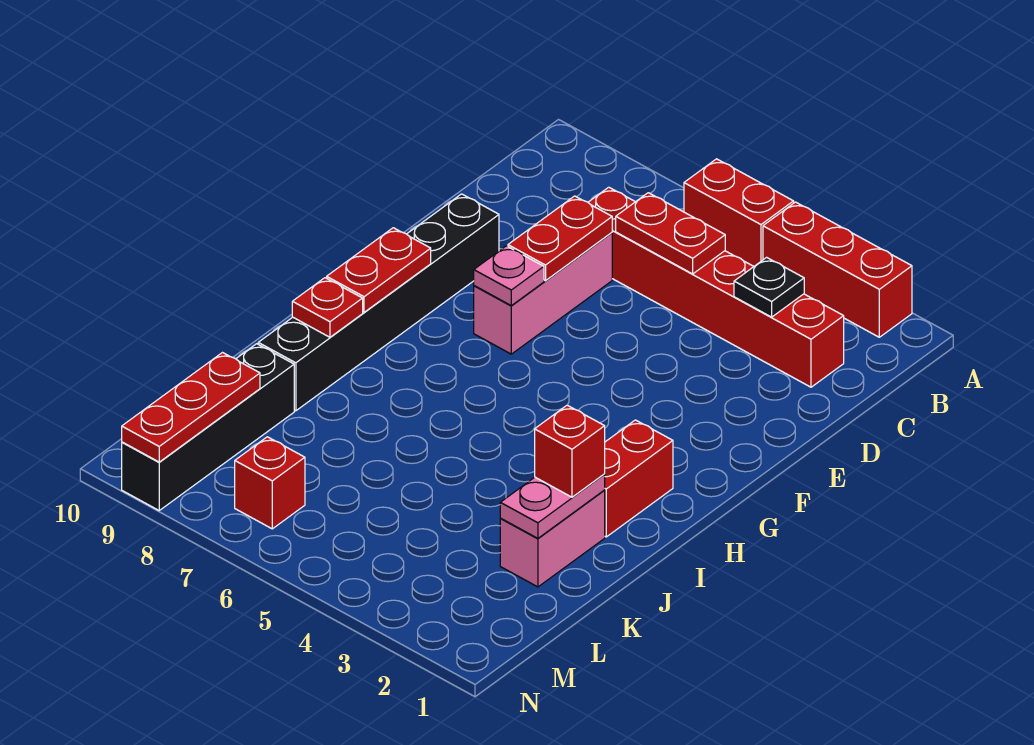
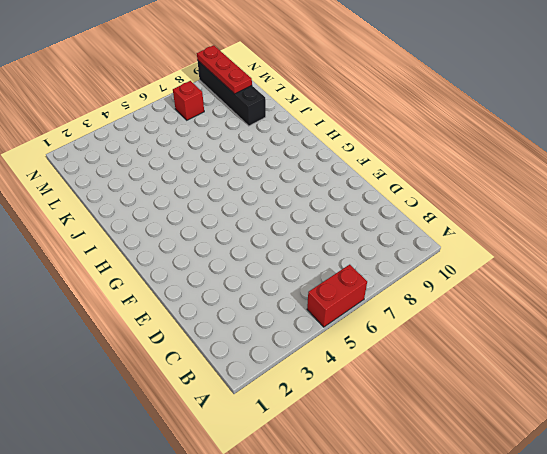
none -> red 1x3 brick [763,202,912,337]
none -> red 1x6 brick [588,187,844,387]
none -> pink 1x3 brick [474,233,612,354]

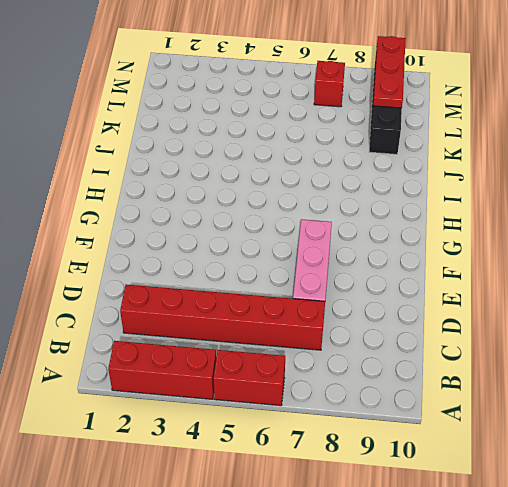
none -> black 1x6 brick [258,194,499,411]
none -> red 1x2 brick [604,420,673,537]
none -> pink 1x2 brick [500,491,605,587]

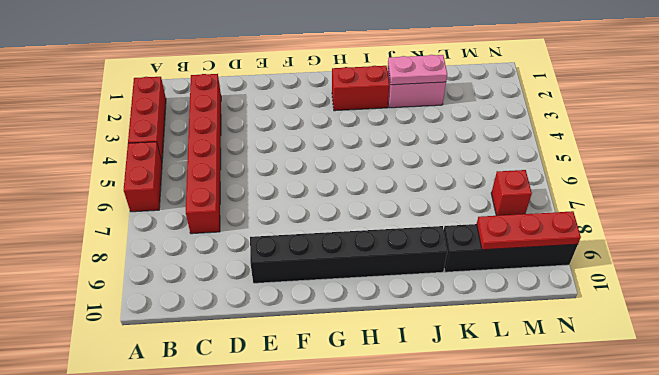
none -> pink 1x3 brick [474,233,612,354]
none -> black 1x1 plate [734,257,804,317]
none -> red 1x2 plate [616,193,725,274]

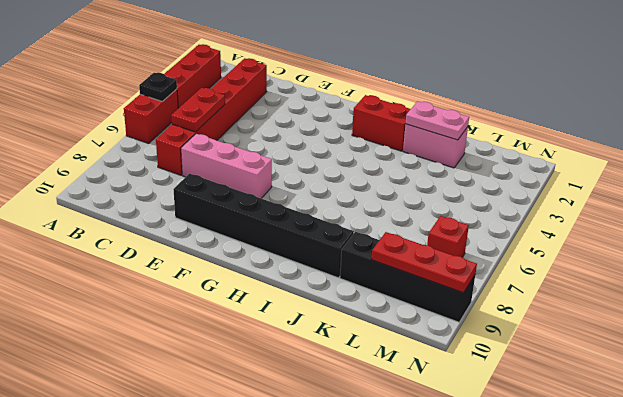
black 1x1 plate [139,73,177,102] -> black 1x1 plate moved to [734,257,804,317]
none -> red 1x2 plate [508,196,612,281]
none -> pink 1x1 plate [474,246,544,306]
none -> red 1x2 plate [327,228,431,312]

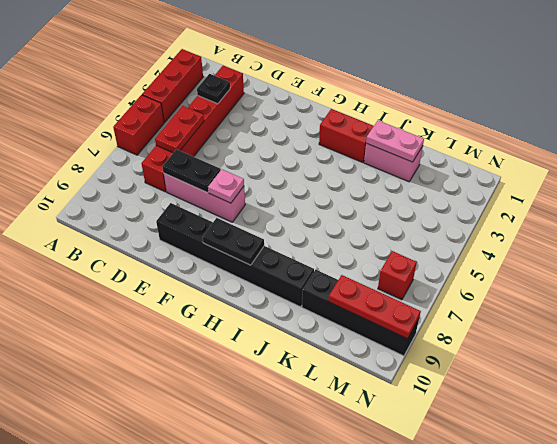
black 1x2 plate [162,149,221,193] -> red 1x2 plate [508,196,612,281]
black 1x2 plate [203,218,264,265] -> red 1x2 plate [327,228,431,312]
none -> red 1x1 plate [292,278,363,337]
none -> red 1x1 brick [535,405,605,497]

